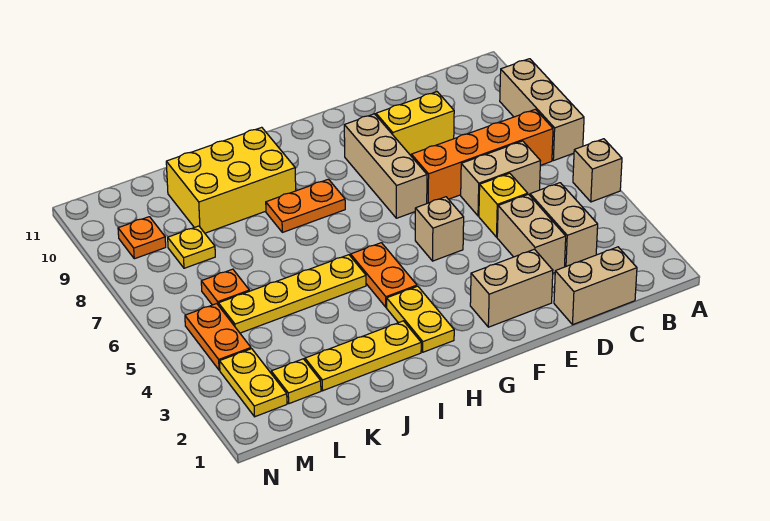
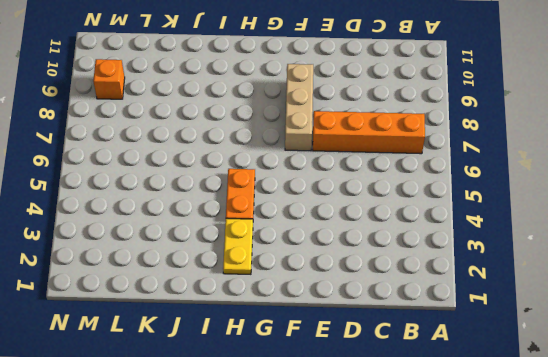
orange 1x1 brick [93,59,125,99] -> orange 1x1 plate [118,217,166,259]
none -> tan 1x1 brick [573,139,622,202]
none -> tan 1x3 brick [500,59,584,161]
none -> tan 1x2 brick [554,247,637,325]

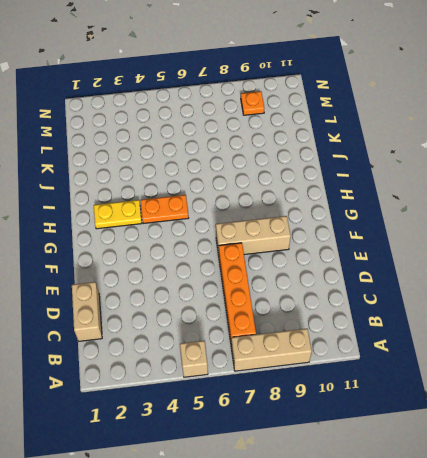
none -> tan 1x2 brick [530,183,598,267]
none -> tan 1x2 brick [461,141,540,216]
none -> tan 1x2 brick [497,194,566,273]

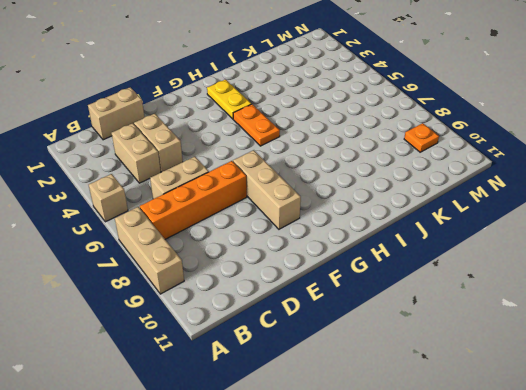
none -> yellow 1x1 brick [479,173,528,237]
none -> yellow 1x2 brick [376,92,454,155]
none -> tan 1x2 brick [470,249,553,327]

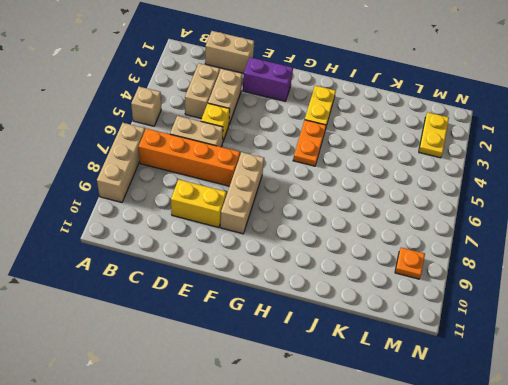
purple 1x2 brick [243,57,293,101] -> tan 1x2 brick [470,249,553,327]
none -> tan 1x1 brick [415,197,464,261]
none -> orange 1x2 plate [266,179,345,232]
none -> yellow 1x3 plate [305,321,421,391]

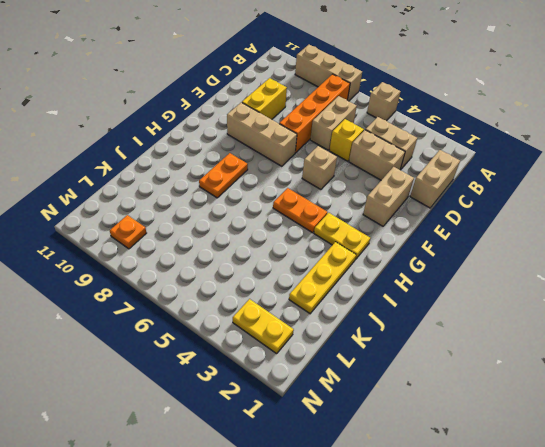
none -> yellow 1x4 plate [218,255,366,333]
none -> yellow 2x3 brick [166,127,296,233]
none -> yellow 1x1 plate [271,359,321,404]

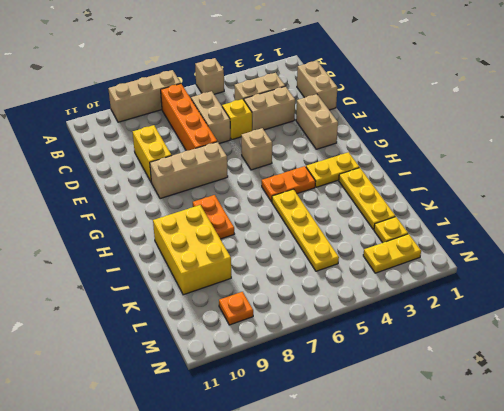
none -> orange 1x1 plate [201,269,249,305]
none -> yellow 1x1 plate [168,226,215,268]
none -> orange 1x2 plate [185,304,251,370]

